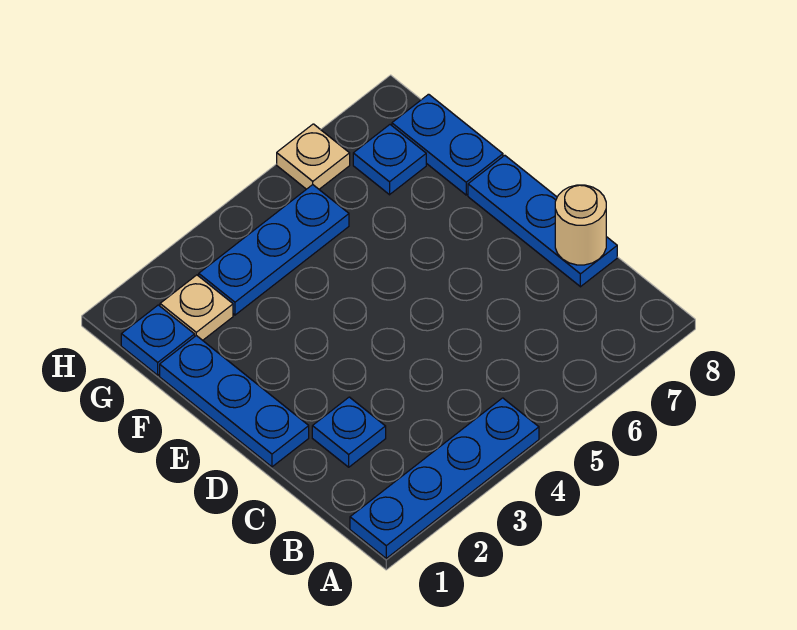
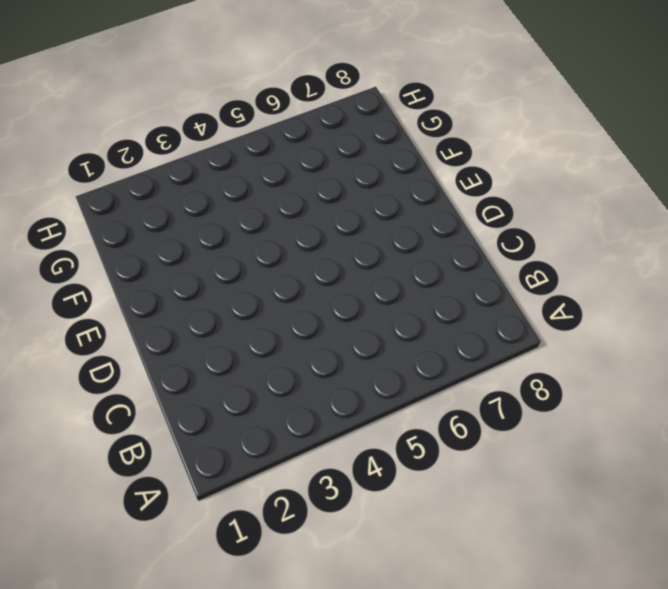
none -> blue 1x4 plate [350,398,539,558]
none -> blue 1x1 plate [312,397,386,467]

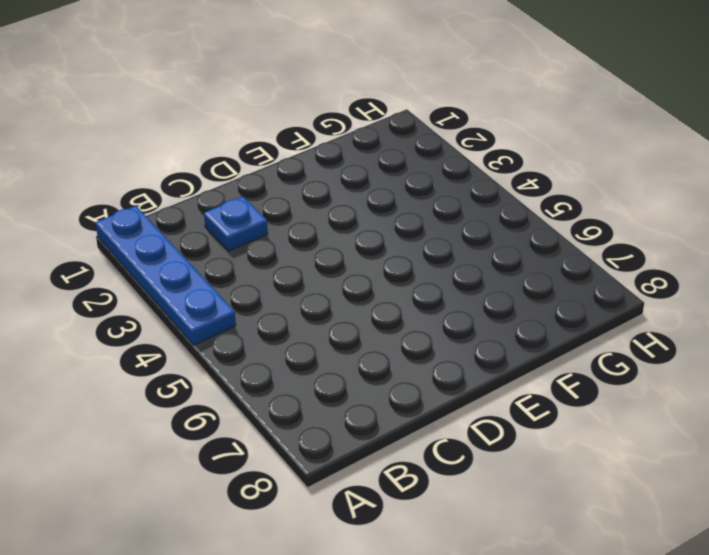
none -> blue 1x3 plate [468,155,617,287]
none -> blue 1x3 plate [160,336,309,467]

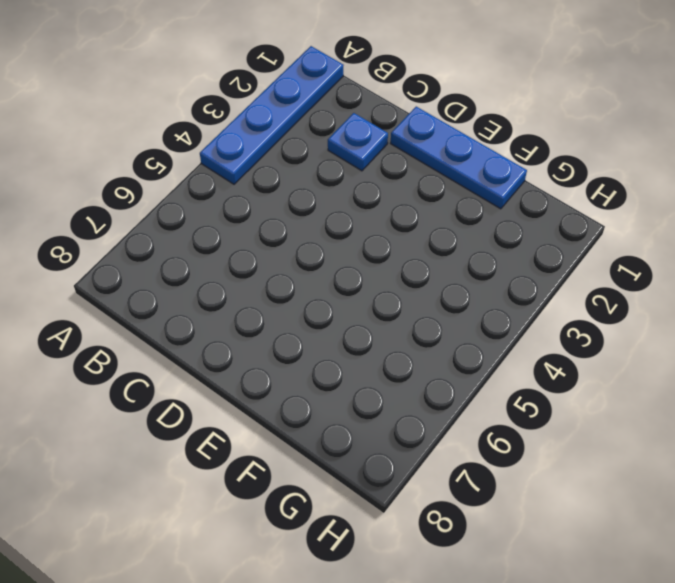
none -> blue 1x3 plate [468,155,617,287]
none -> blue 1x2 plate [392,94,503,195]

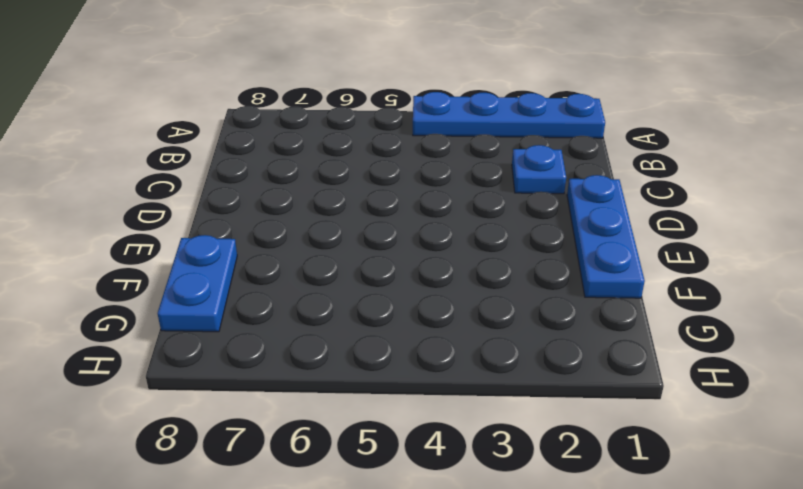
none -> blue 1x3 plate [468,155,617,287]
none -> blue 1x1 plate [121,305,195,375]

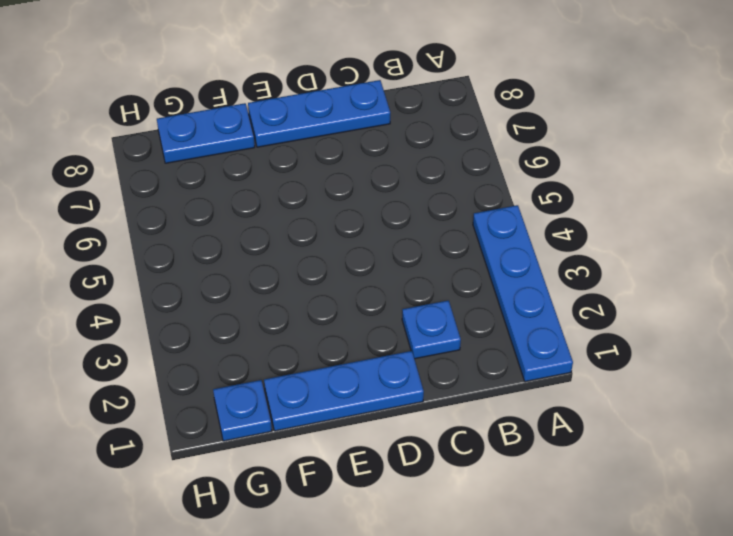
none -> tan 1x1 plate [160,275,233,340]
none -> blue 1x3 plate [199,185,349,315]

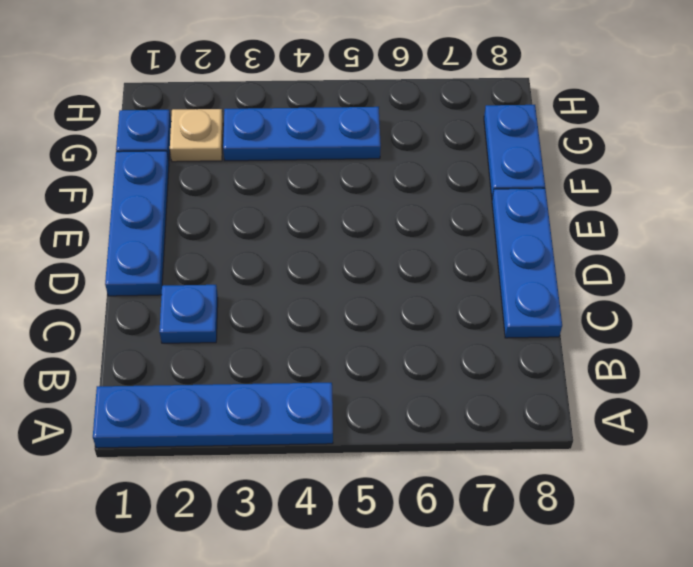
none -> blue 1x1 plate [353,125,426,195]
none -> tan 1x1 plate [277,124,350,189]

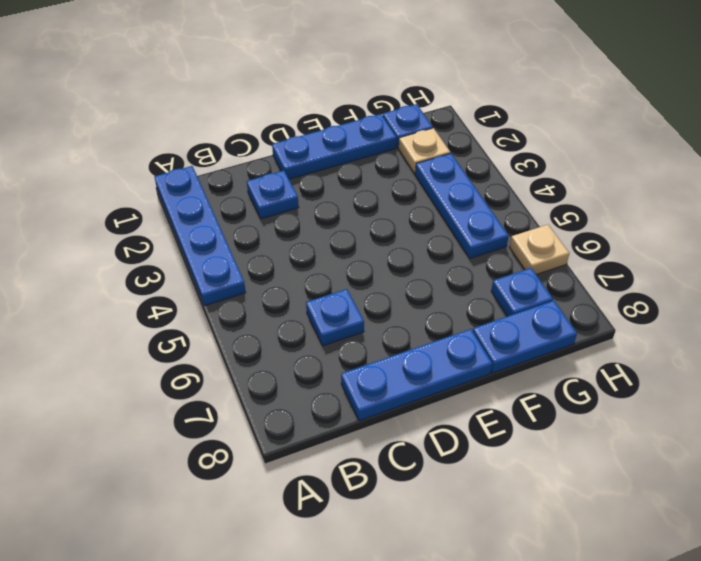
blue 1x1 plate [306,289,364,346] -> none
none -> tan 1x1 round brick [555,185,606,265]

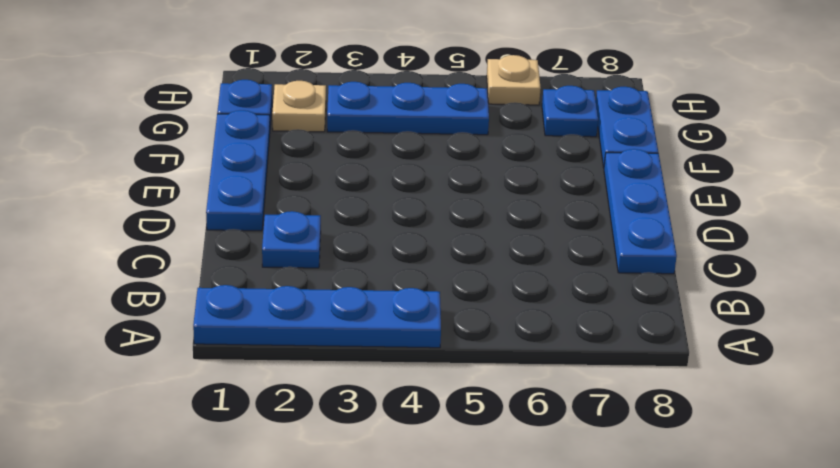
none -> tan 1x1 round brick [555,185,606,265]

